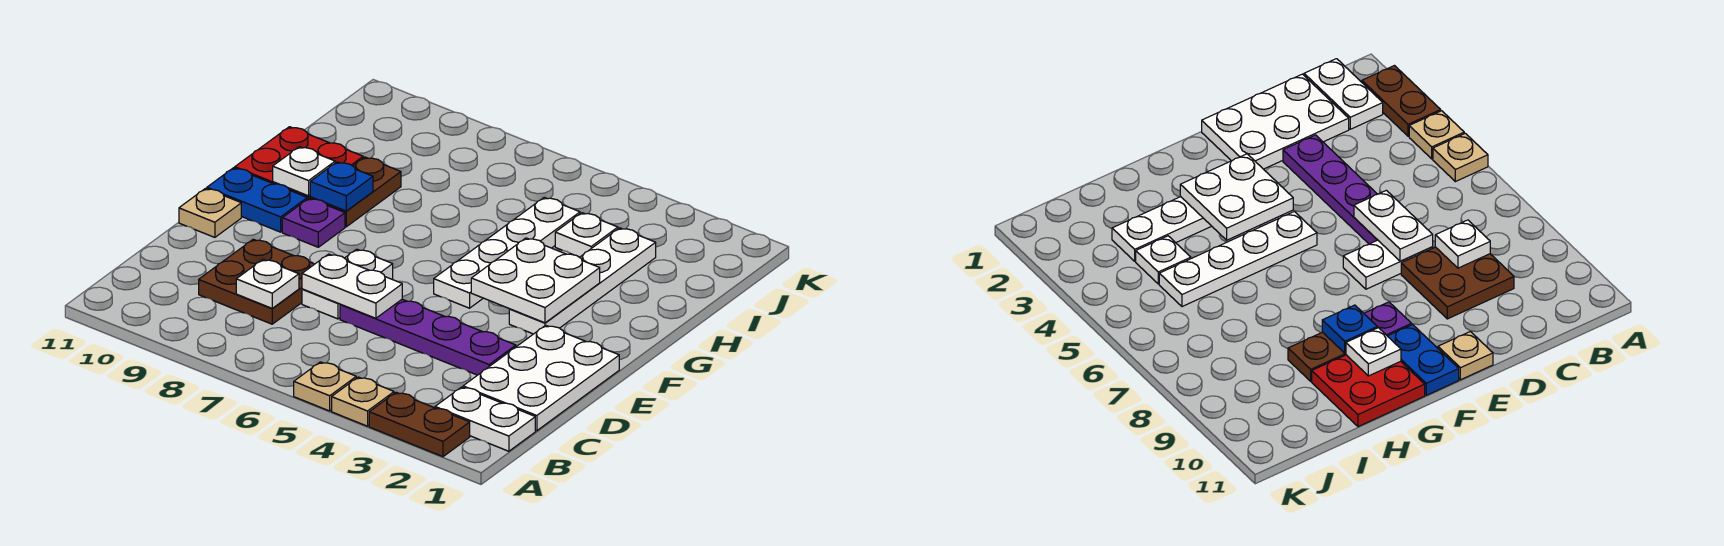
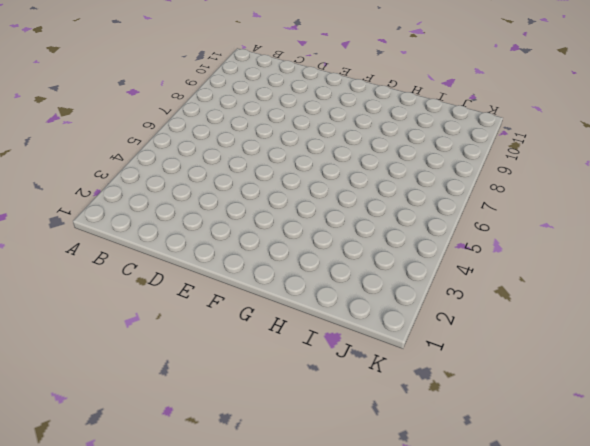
none -> brown 1x2 plate [369,392,470,457]
none -> tan 1x1 plate [332,377,394,426]
none -> tan 1x1 plate [294,362,356,411]

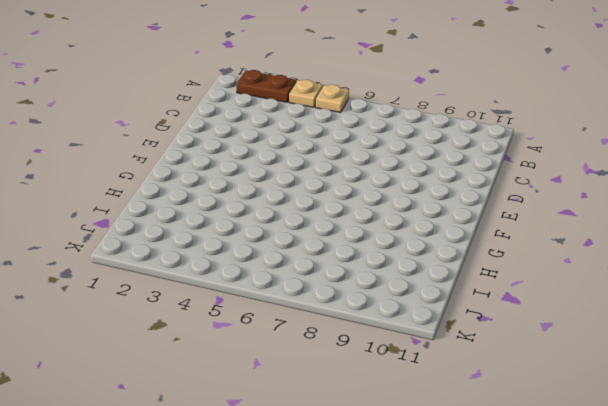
none -> white 1x2 plate [435,387,535,451]
none -> white 2x3 plate [463,325,619,431]
none -> brown 2x2 plate [199,239,314,324]

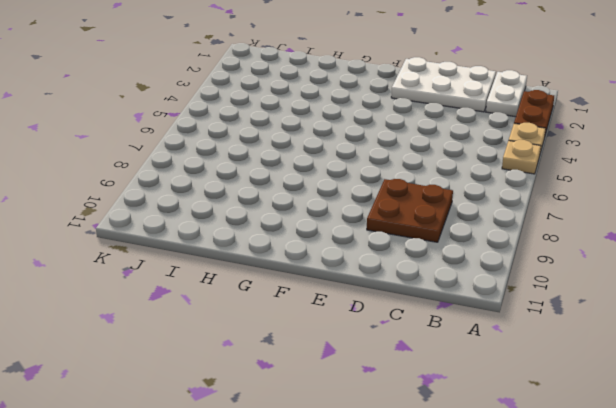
none -> purple 1x4 plate [340,299,516,375]
none -> white 1x2 plate [302,249,393,319]
none -> tan 1x1 plate [179,188,241,237]

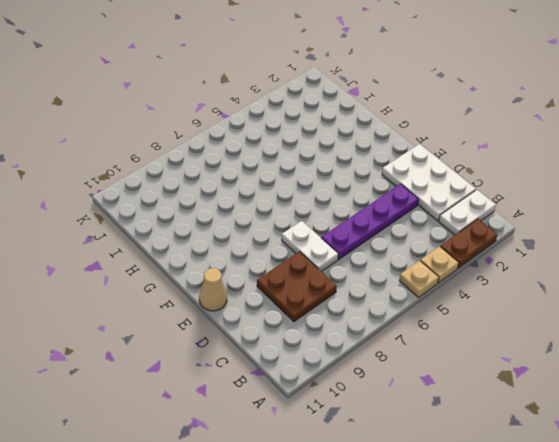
tan 1x1 cone [199,268,227,311] -> tan 1x1 plate [179,188,241,237]
none -> white 1x4 plate [509,228,656,334]
none -> white 1x4 plate [434,197,580,308]
none -> purple 1x1 plate [282,198,345,247]

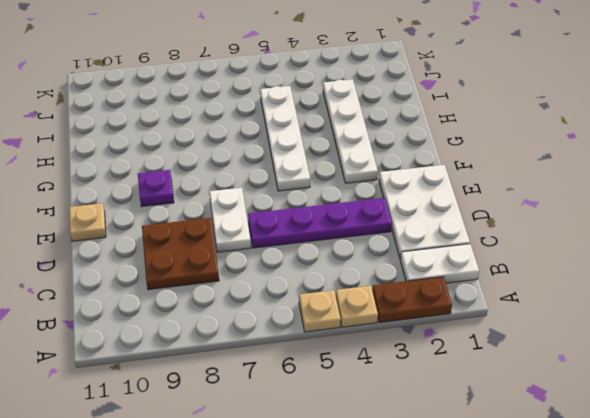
none -> blue 1x2 plate [207,168,307,232]
none -> brown 1x2 plate [310,157,401,227]
none -> red 2x2 plate [235,127,363,199]

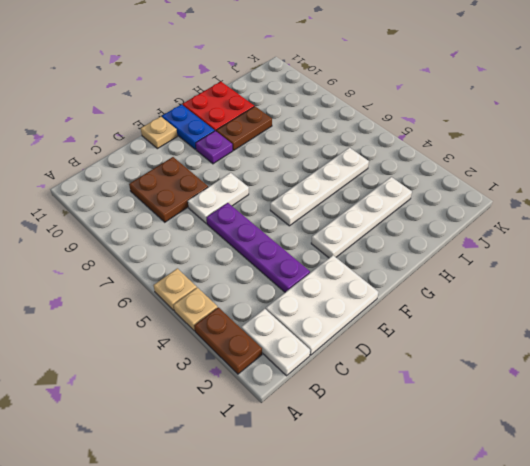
none -> white 1x1 plate [555,213,618,257]
none -> white 1x1 plate [236,259,299,308]
none -> white 1x2 plate [302,254,402,318]

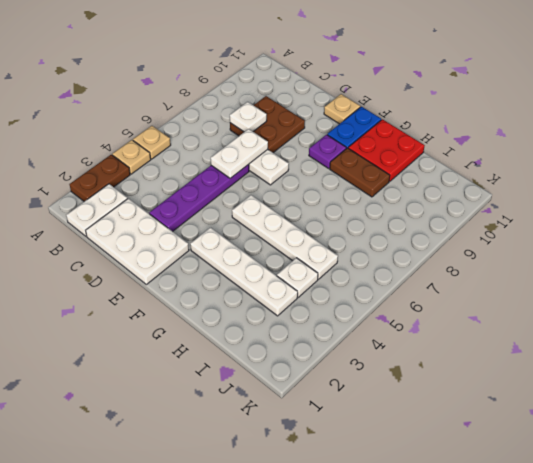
none -> white 2x2 plate [471,238,600,323]
none -> blue 1x1 plate [310,162,373,211]
none -> white 1x1 plate [273,147,335,196]

